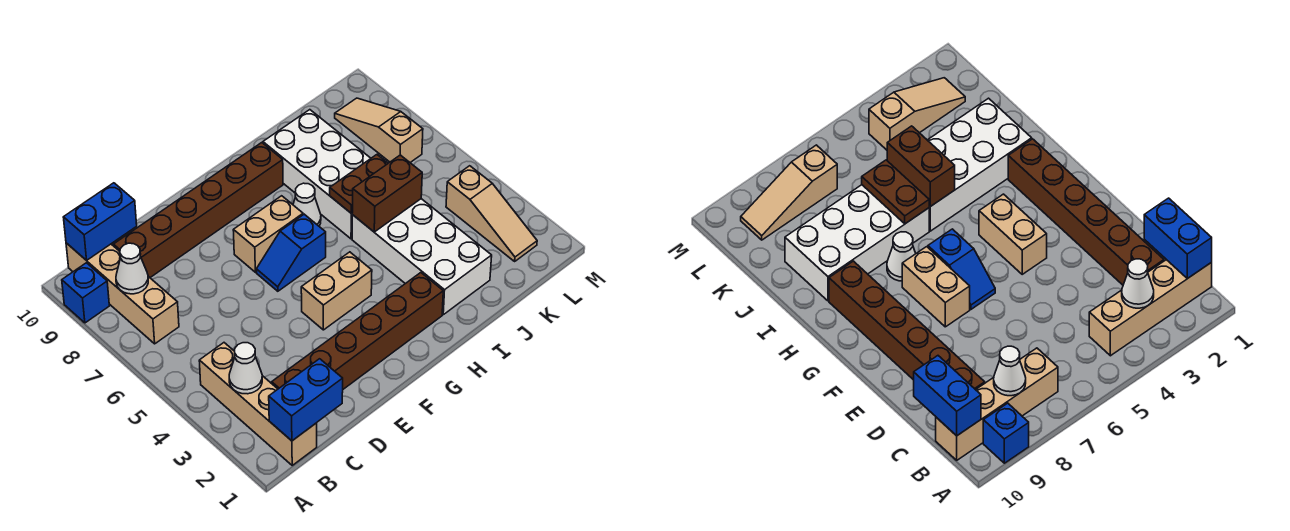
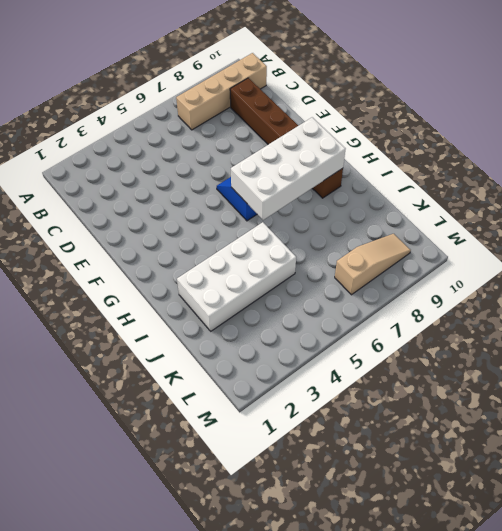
white 2x4 brick [231,117,346,220] -> white 2x4 brick moved to [263,110,371,239]
none -> blue 1x1 brick [62,263,109,323]
none -> tan 1x4 brick [199,343,317,465]
none -> brown 1x6 brick [272,273,443,389]

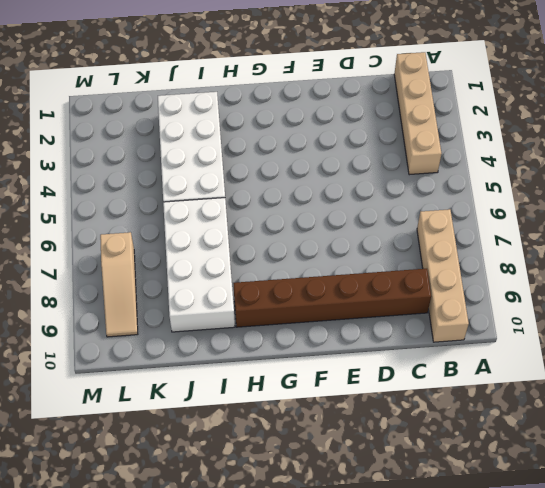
none -> blue 1x1 brick [62,263,109,323]
none -> brown 1x6 brick [272,273,443,389]
none -> tan 1x2 brick [301,252,372,330]

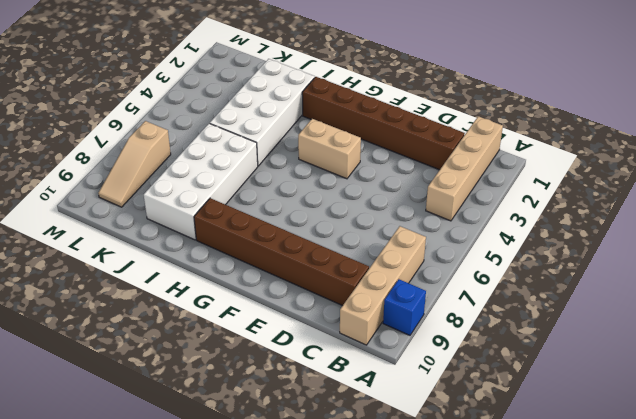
none -> blue 1x2 slope [256,214,326,291]
none -> tan 1x2 brick [233,196,303,272]
none -> white 1x1 cone [293,183,321,226]

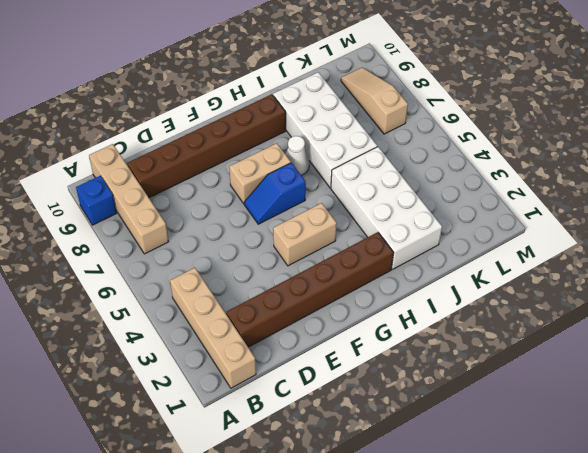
none -> tan 1x3 slope [446,166,537,261]
none -> blue 1x2 brick [269,359,343,441]
none -> white 1x1 cone [229,343,262,394]

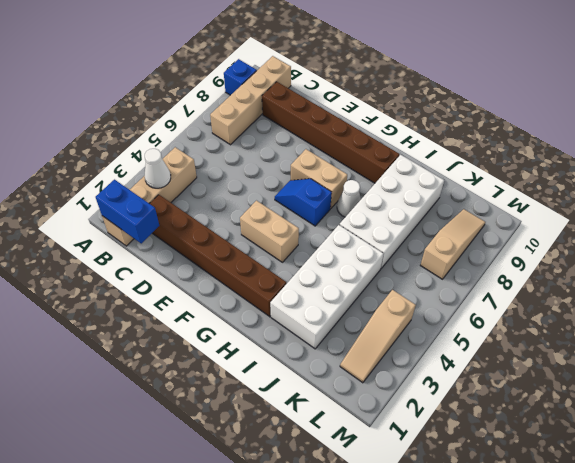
none -> white 1x1 cone [116,243,148,294]
none -> blue 1x2 brick [63,183,137,261]
none -> brown 1x2 brick [352,155,422,232]

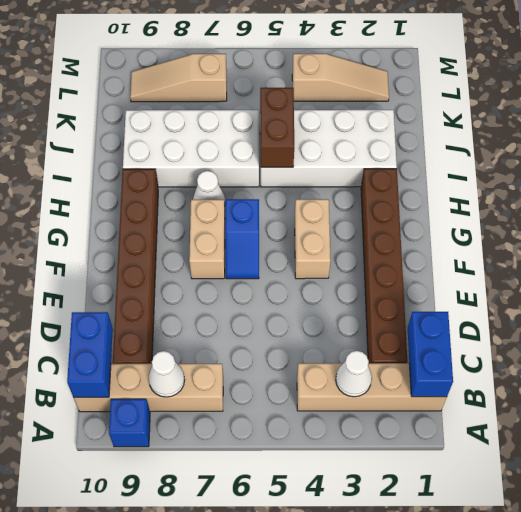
none -> brown 1x2 plate [330,155,388,213]

